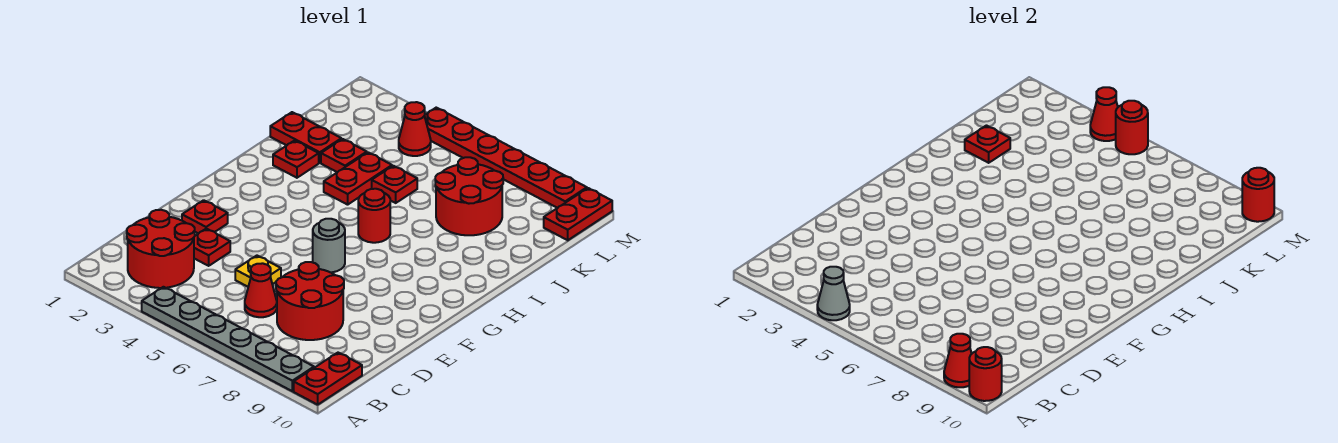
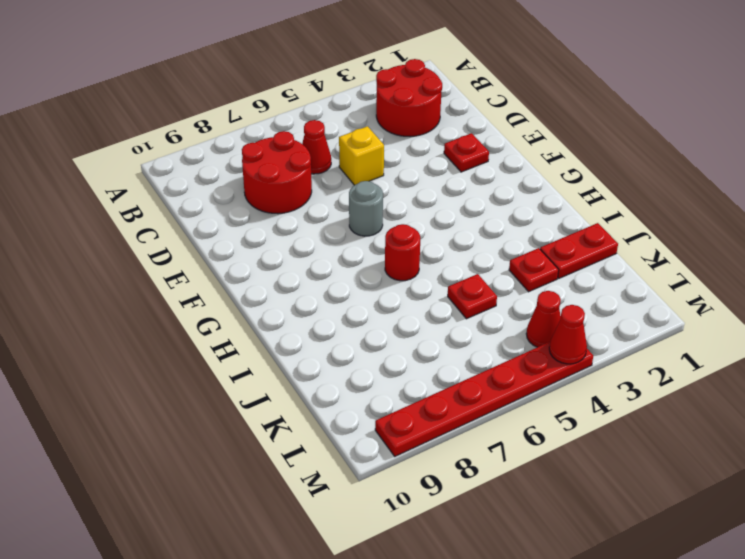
yellow 1x1 brick [339,126,384,185] -> yellow 1x1 plate [235,256,281,287]
none -> grey 1x6 plate [142,287,314,391]
none -> red 1x2 plate [294,353,362,405]
none -> red 1x1 plate [194,229,230,266]

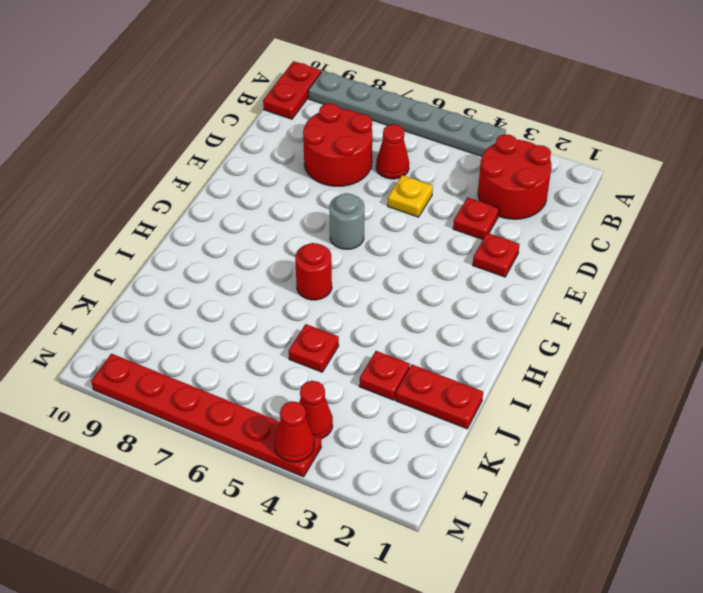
none -> red 1x1 plate [273,140,319,178]
none -> red 1x2 plate [324,152,392,205]
none -> red 2x2 round brick [435,157,503,235]

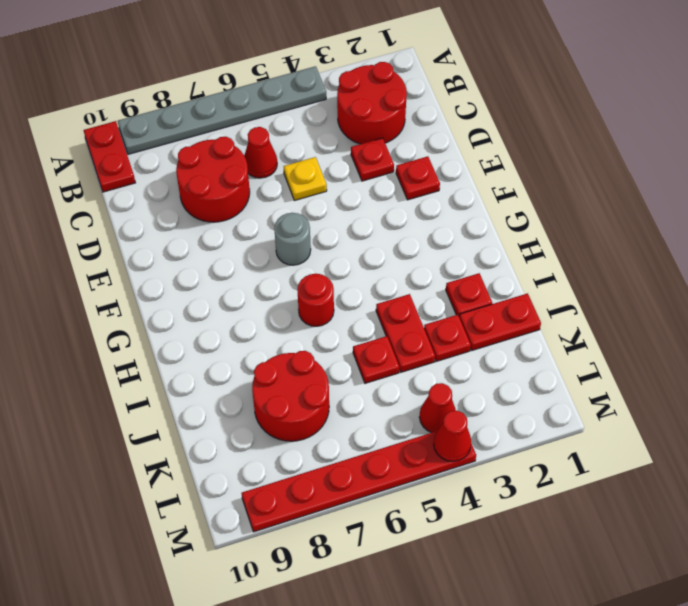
none -> red 1x2 plate [544,188,612,240]
none -> grey 1x1 cone [817,267,850,320]
none -> red 1x1 cone [944,334,972,387]

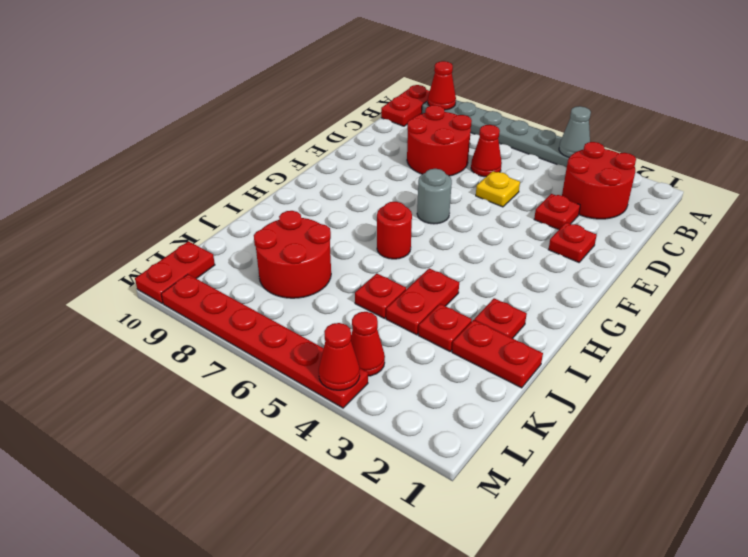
none -> red 1x1 round brick [969,347,1002,401]
none -> red 1x1 plate [965,126,1010,163]
none -> red 1x1 round brick [1116,101,1148,154]

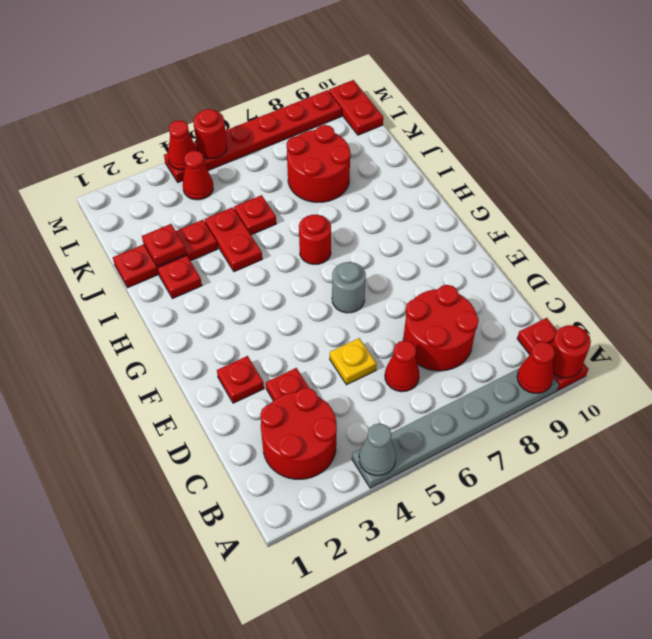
none -> red 1x1 round brick [1242,168,1274,222]

